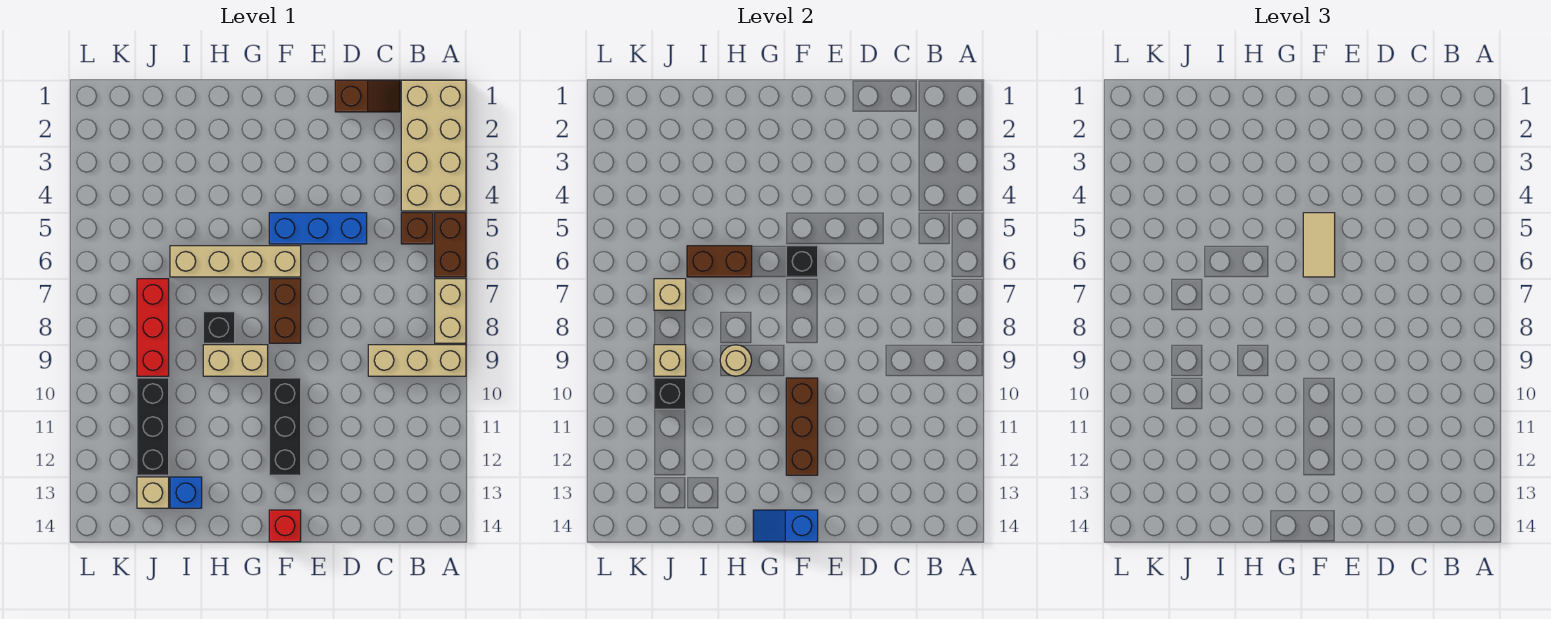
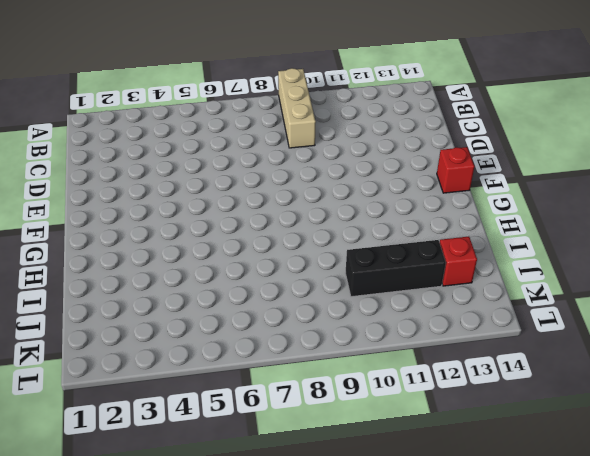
red 1x1 brick [440,237,477,286] -> tan 1x1 brick [137,477,169,508]
none -> tan 2x4 brick [401,80,466,211]
none -> brown 1x2 brick [435,213,466,277]
none -> tan 1x2 brick [435,279,466,343]

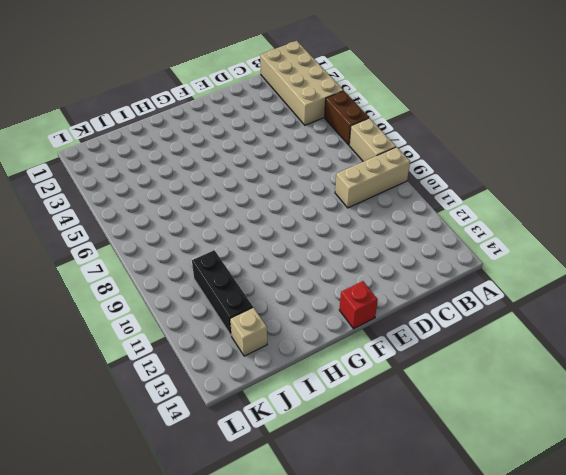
none -> brown 1x1 brick [401,213,433,244]
none -> brown 1x2 slope [335,80,400,112]
none -> blue 1x3 brick [269,213,367,244]

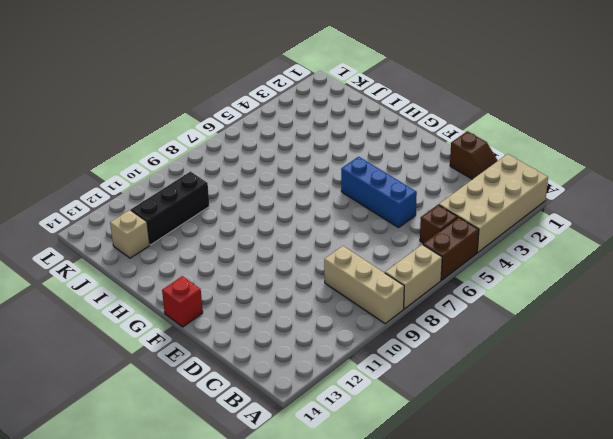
none -> tan 1x4 brick [170,246,301,277]
none -> brown 1x2 brick [269,279,301,343]
none -> black 1x3 brick [269,378,301,475]

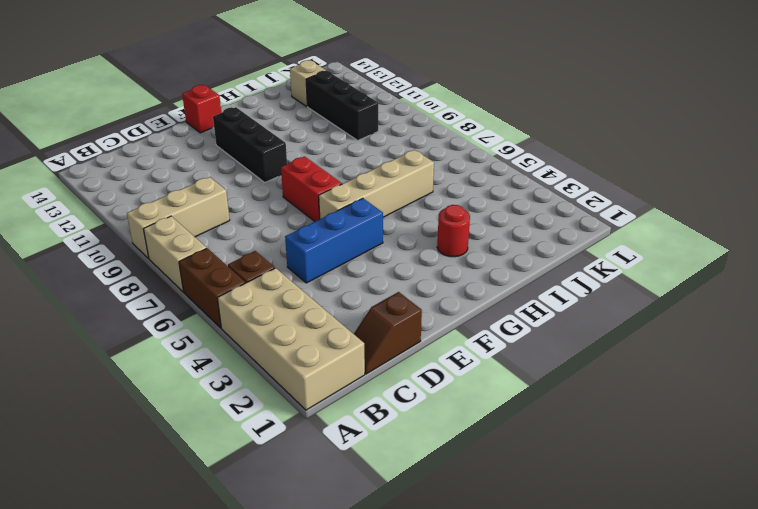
red 1x2 brick [281,156,342,221] -> brown 1x2 brick [269,279,301,343]
red 1x1 round brick [437,205,470,257] -> none
none -> tan 1x2 brick [203,345,268,376]
none -> black 1x1 brick [203,312,235,343]
none -> blue 1x1 brick [170,477,202,508]

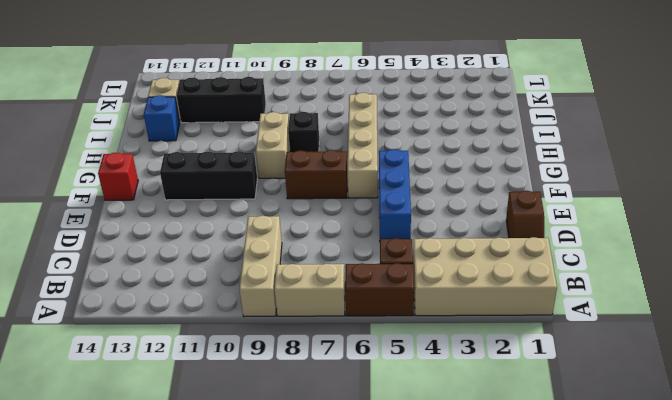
none -> red 1x3 brick [137,279,169,376]
none -> black 1x1 brick [786,246,818,277]
none -> brown 1x3 brick [786,378,818,475]

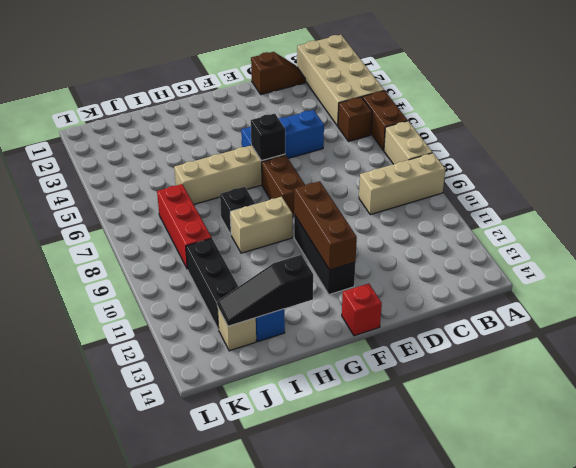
black 1x3 slope [217,255,313,326] -> none
none -> blue 1x2 slope [753,510,818,542]
none -> brown 1x2 brick [687,246,752,277]
none -> tan 1x1 round brick [720,345,752,376]

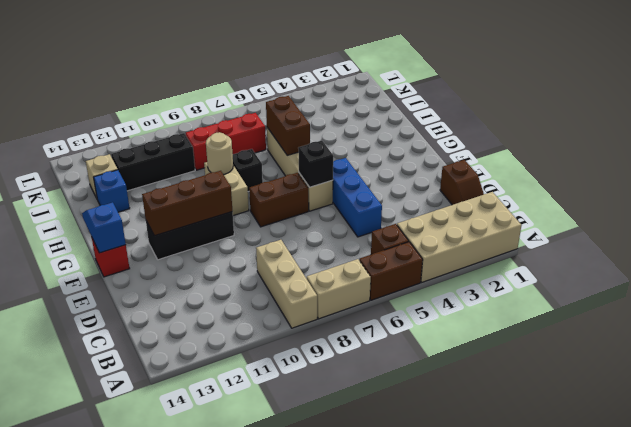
none -> tan 1x1 brick [654,279,686,310]
none -> tan 1x1 brick [654,345,686,376]
none -> black 1x1 brick [654,378,686,409]

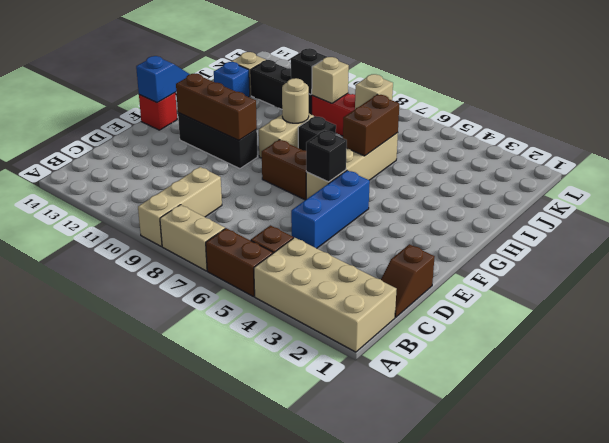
none -> tan 1x2 tile [1303,213,1335,277]

